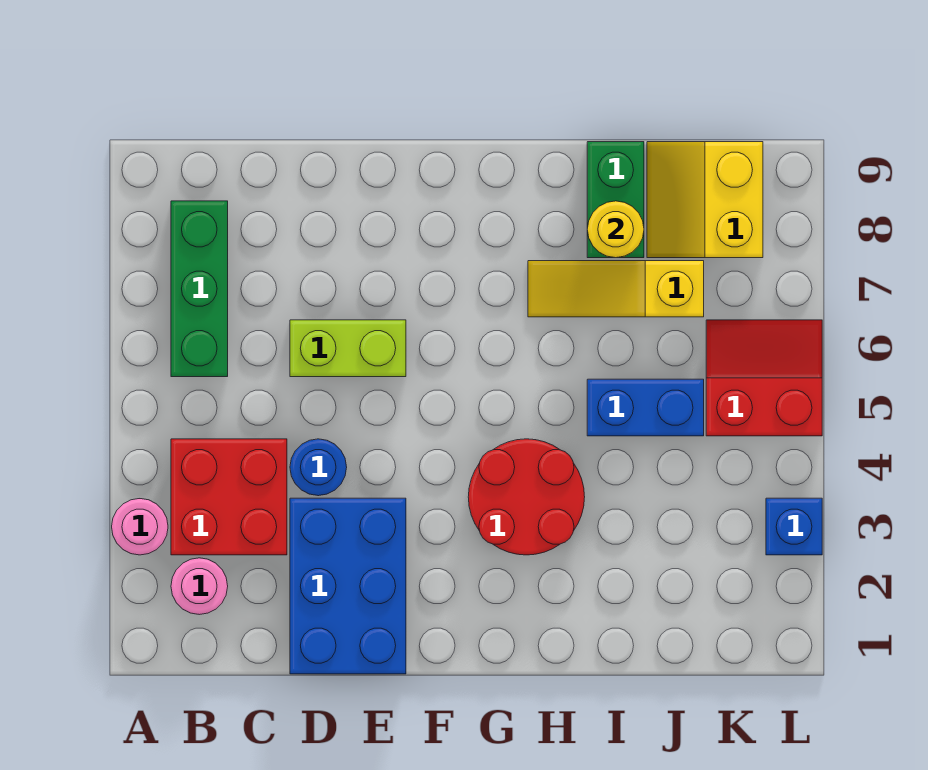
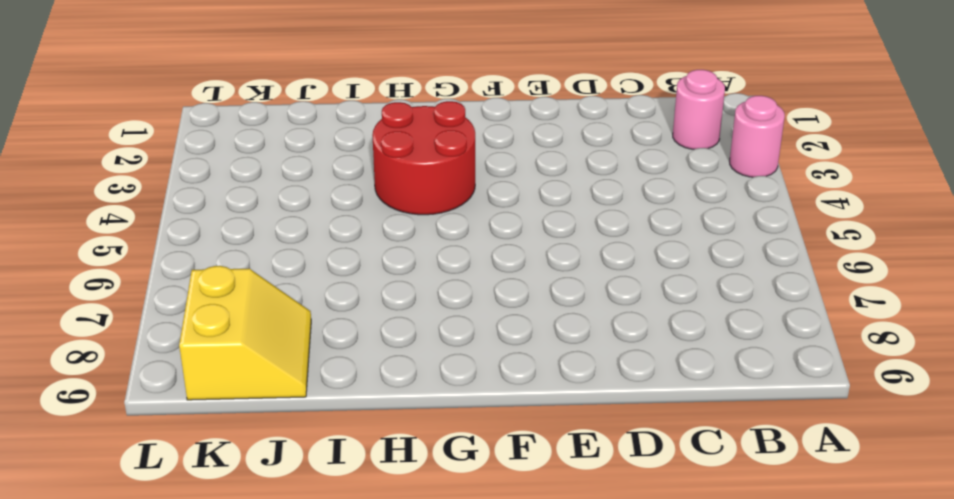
none -> red 2x2 brick [171,439,287,555]
none -> green 1x3 brick [171,201,228,377]
none -> blue 2x3 brick [290,498,406,674]

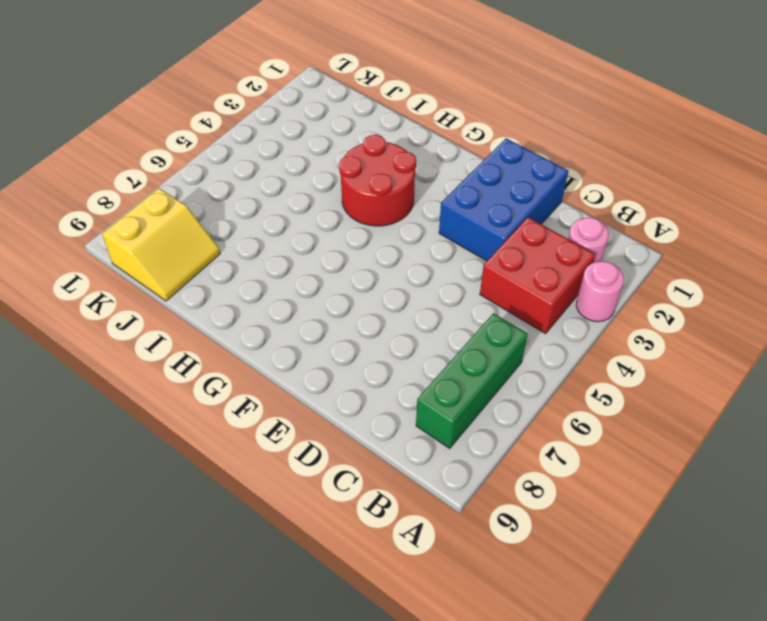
none -> blue 1x1 round brick [290,439,347,496]
none -> lime 1x2 brick [290,320,406,377]
none -> yellow 1x3 slope [528,261,704,317]

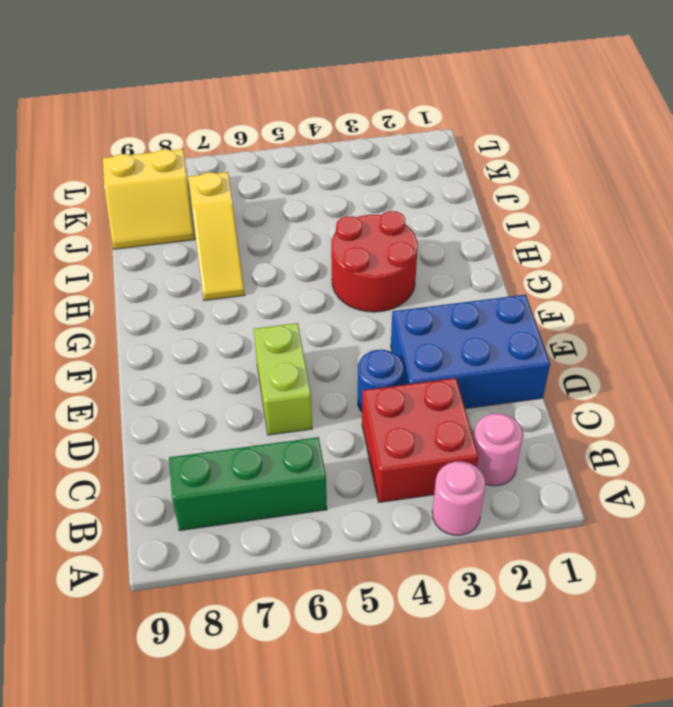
none -> blue 1x2 brick [587,379,704,436]
none -> green 1x2 brick [587,142,644,258]
none -> red 2x2 slope [706,320,822,436]

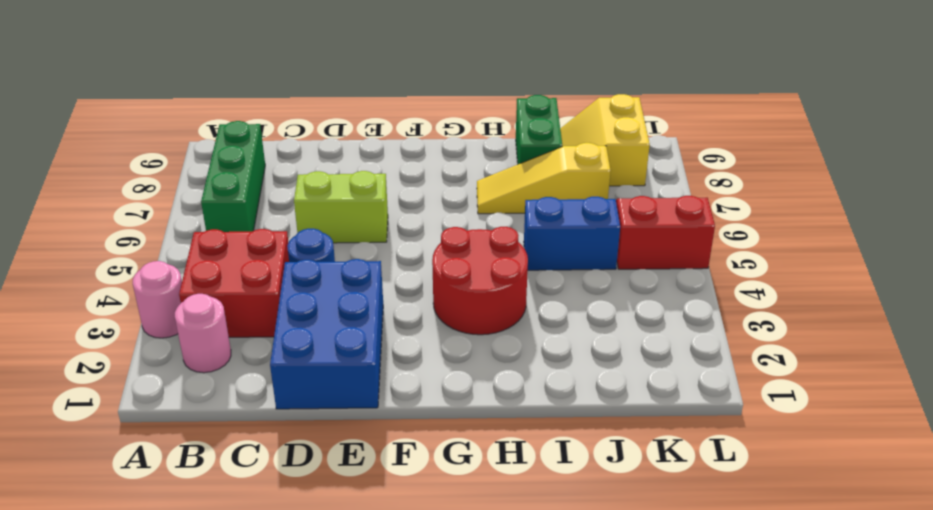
none -> blue 1x1 brick [766,498,822,555]
none -> yellow 1x1 round brick [587,201,644,258]

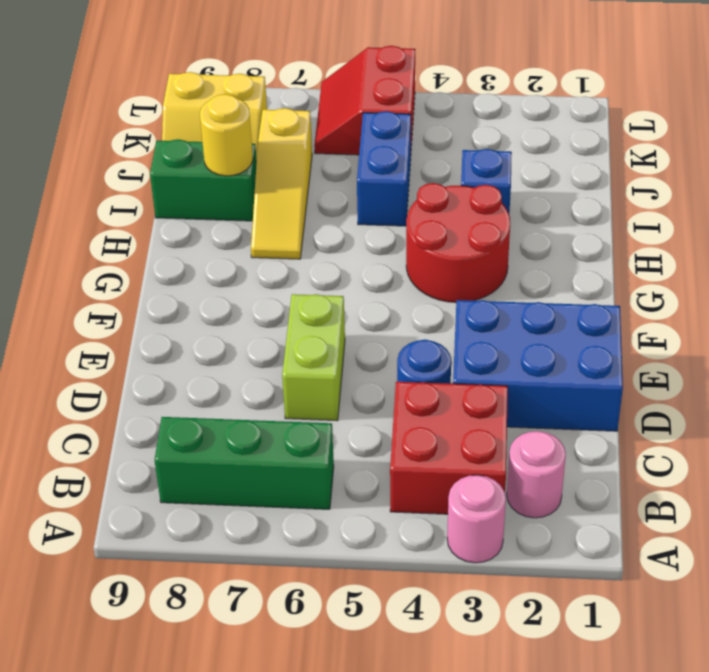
blue 1x1 brick [461,149,512,213] -> blue 1x1 brick moved to [766,498,822,555]

